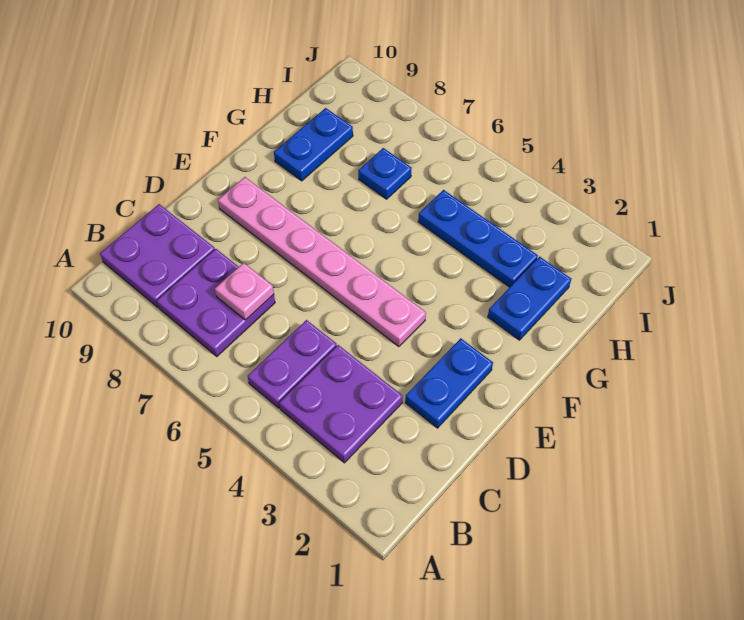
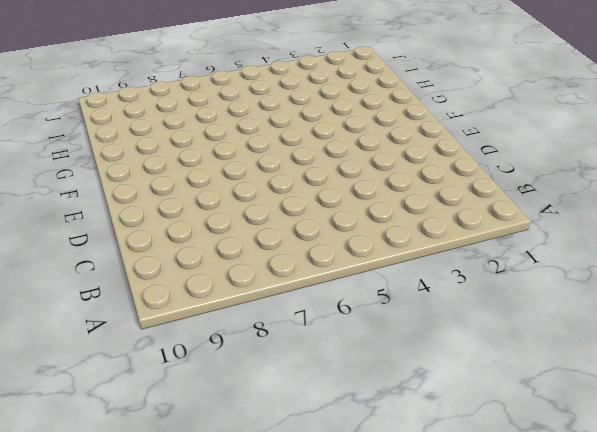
none -> purple 2x2 plate [279,345,403,463]
none -> purple 1x2 plate [248,320,337,408]

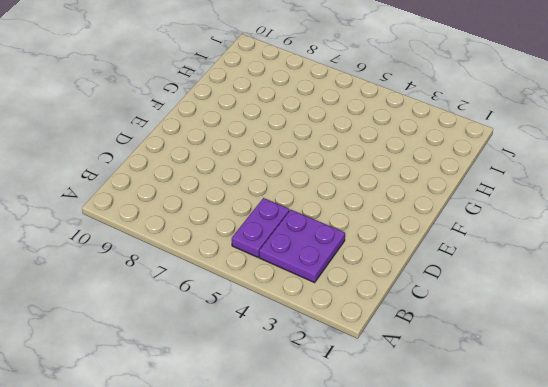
none -> purple 2x2 plate [157,249,275,356]
none -> purple 2x2 plate [100,204,215,307]

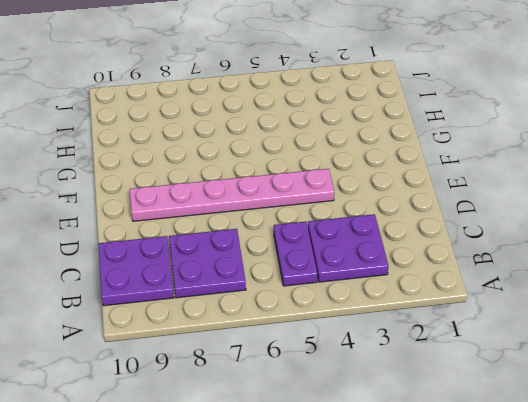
none -> blue 1x2 plate [405,338,493,428]
none -> blue 1x2 plate [488,257,571,340]

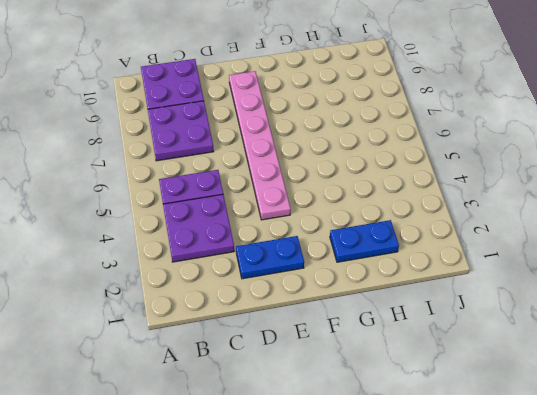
none -> blue 1x2 plate [274,108,353,181]
none -> blue 1x3 plate [418,190,538,287]

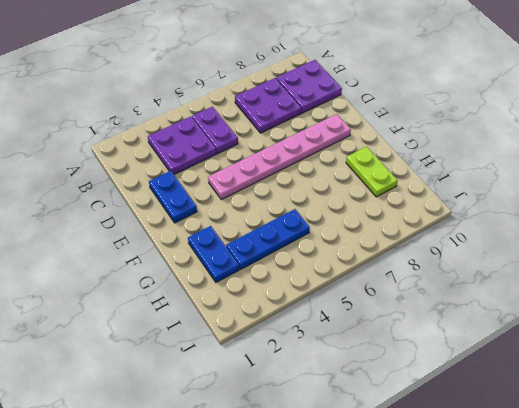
lime 1x2 plate [346,147,398,197] -> blue 1x2 plate [274,108,353,181]
none -> blue 1x1 plate [358,148,412,199]
none -> pink 1x1 plate [215,263,274,320]

